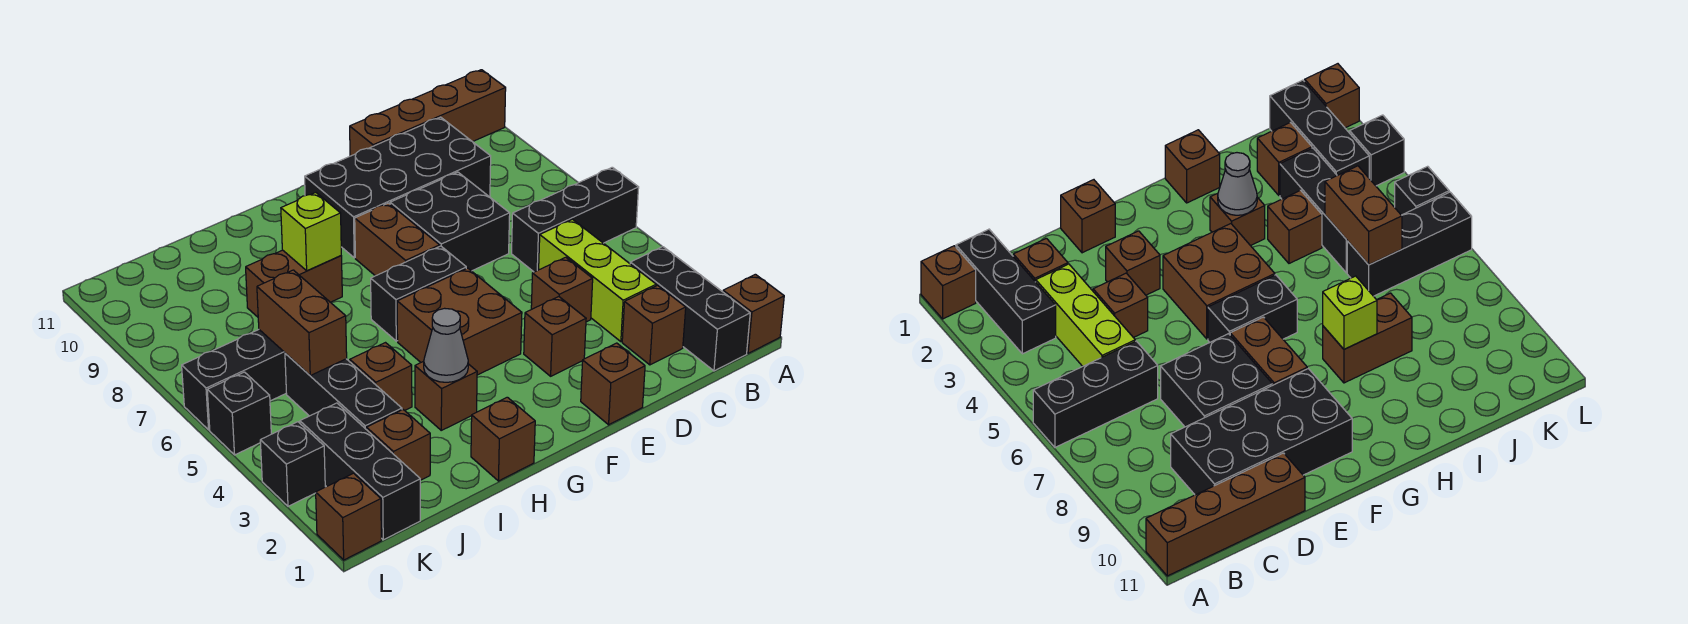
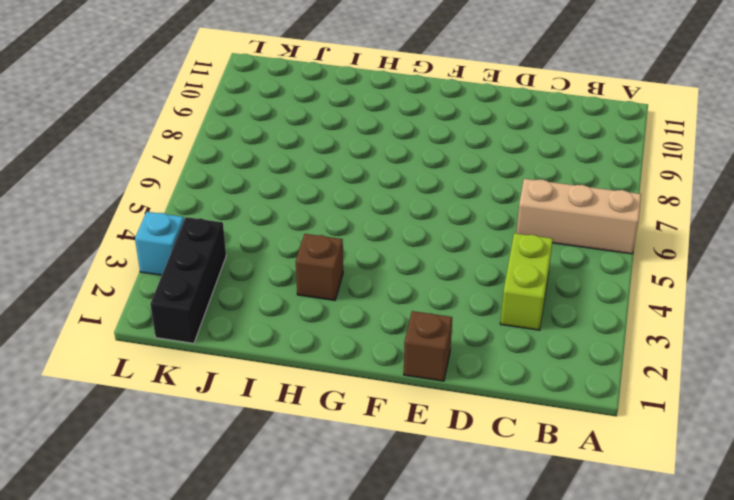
tan 1x3 brick [516,179,641,254] -> black 1x3 brick [512,167,639,272]
lime 1x2 brick [500,233,553,330] -> lime 1x3 brick [539,219,656,342]
cyan 1x1 brick [135,212,184,275] -> black 1x1 brick [260,422,325,506]
none -> brown 1x1 brick [723,274,784,353]
none -> brown 1x4 brick [350,70,506,156]
none -> black 1x3 brick [630,247,750,371]

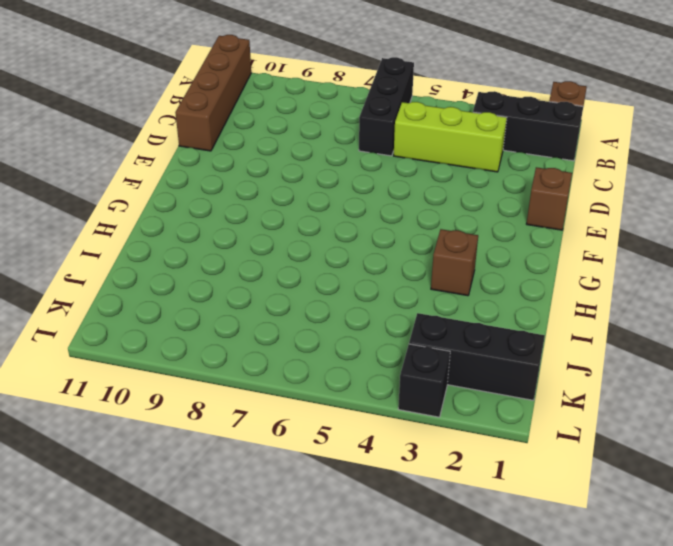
none -> brown 1x1 brick [622,285,686,365]
none -> black 2x4 brick [305,117,491,258]
none -> brown 1x1 brick [531,257,593,322]

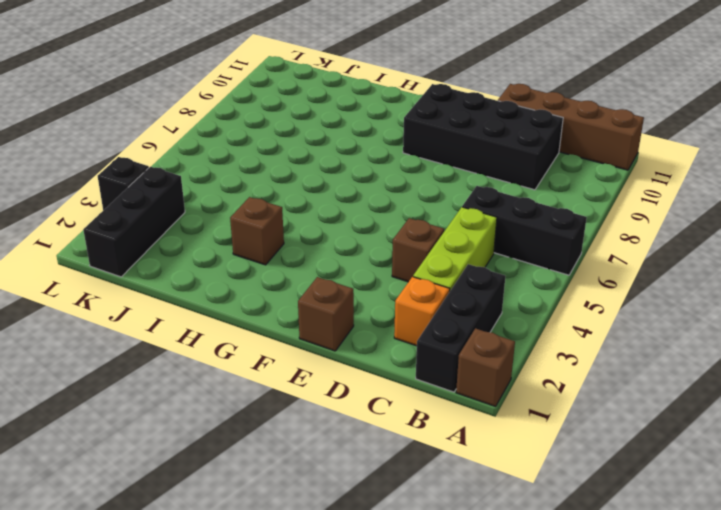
orange 1x1 brick [394,277,450,346] -> brown 1x1 brick [622,285,686,365]
none -> black 2x2 brick [390,172,510,271]
none -> brown 1x1 brick [524,297,586,376]
none -> brown 2x2 brick [397,268,522,375]

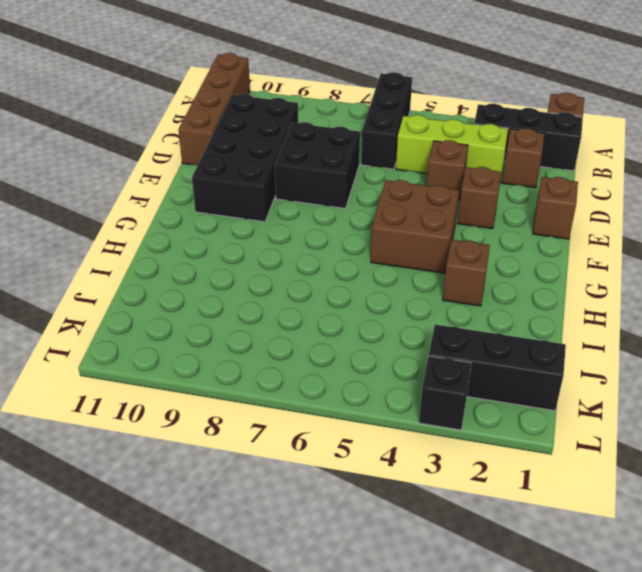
none -> black 1x2 brick [371,246,466,341]
none -> brown 1x2 brick [355,203,440,276]
none -> brown 1x1 brick [471,397,535,481]

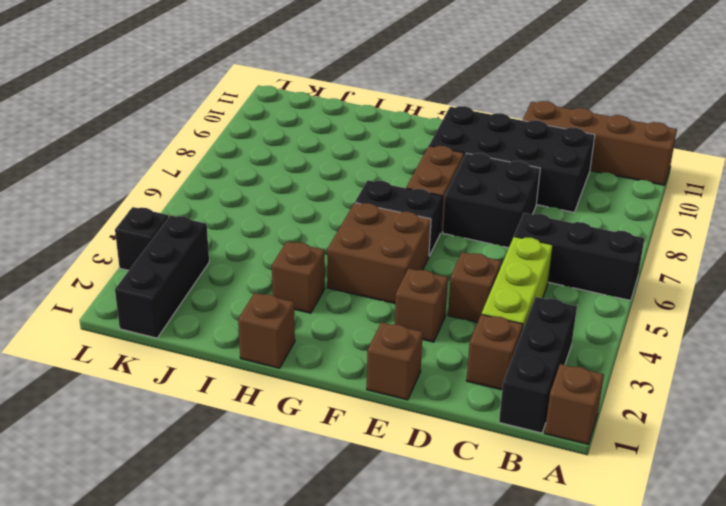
none -> brown 1x2 brick [246,250,342,317]
none -> brown 1x1 brick [350,343,412,410]
none -> brown 1x1 brick [367,410,430,480]

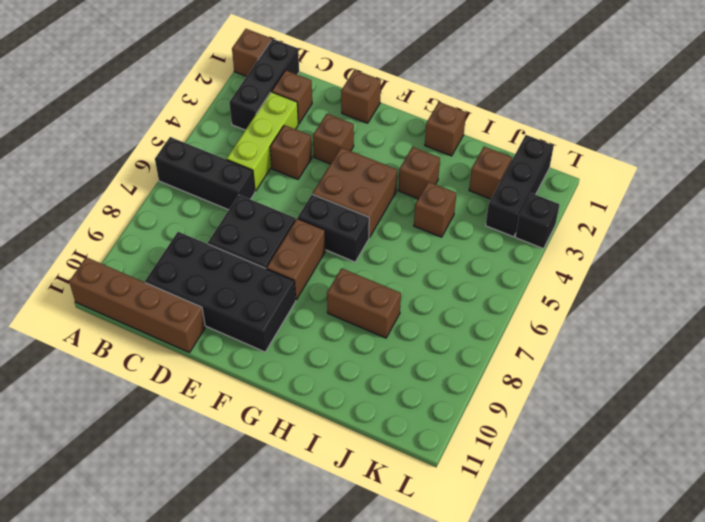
none -> black 1x3 brick [285,353,402,430]
none -> black 1x3 brick [182,330,286,430]
none -> brown 1x1 brick [316,473,381,560]

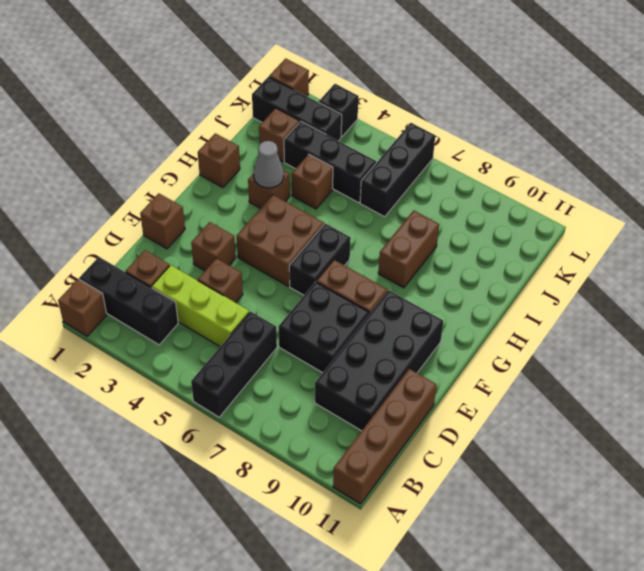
none -> black 1x1 brick [207,372,271,455]
none -> lime 1x1 brick [281,193,341,271]
none -> brown 1x2 brick [257,270,347,376]

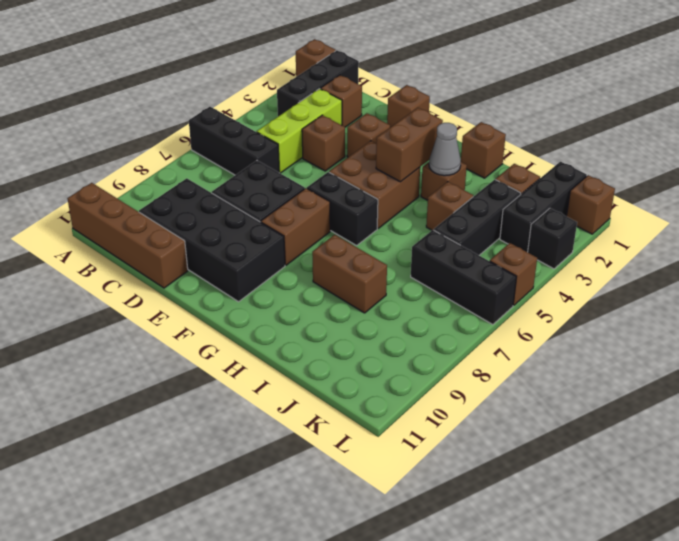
brown 1x2 brick [376,108,443,182] -> brown 1x2 brick moved to [257,270,347,376]
brown 1x1 brick [490,243,537,305] -> black 1x1 brick [207,372,271,455]
none -> lime 1x1 brick [281,193,341,271]

